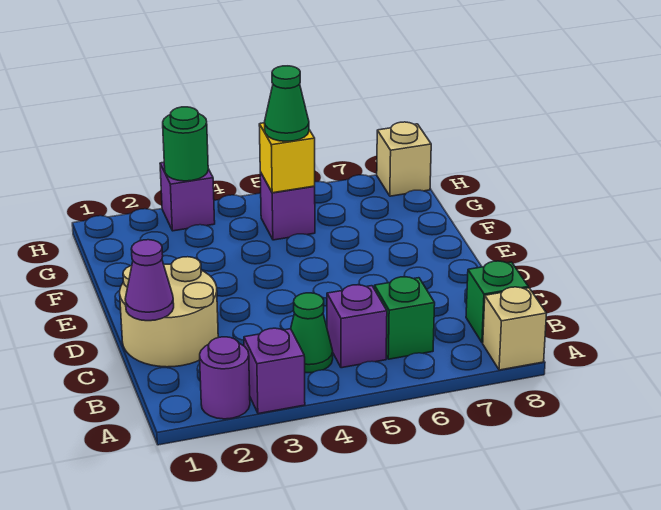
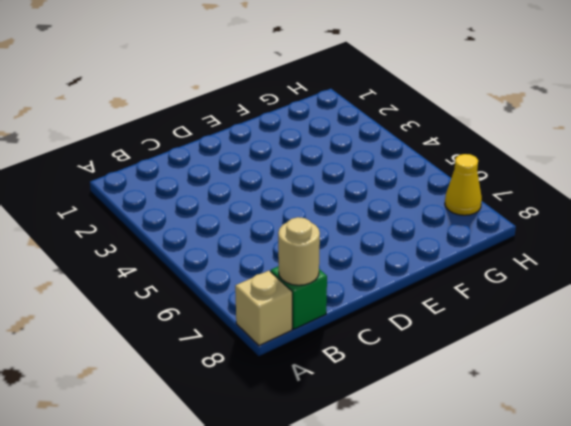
tan 1x1 round brick [278,217,320,285] -> none
yellow 1x1 cone [445,154,482,215] -> none
none -> purple 1x1 round brick [200,337,250,419]
none -> purple 1x1 brick [244,328,305,414]
none -> green 1x1 cone [291,293,333,373]

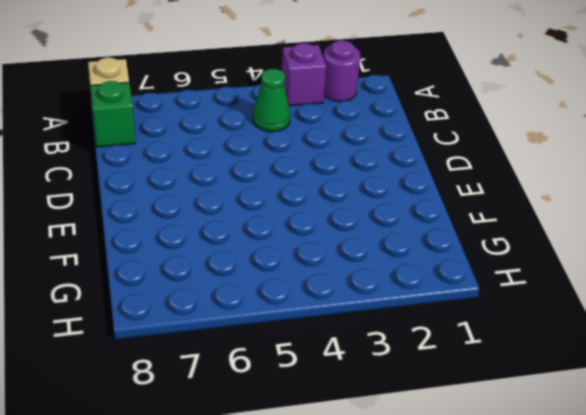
none -> purple 1x1 brick [327,285,387,368]
none -> green 1x1 brick [374,277,435,359]
none -> tan 2x2 round brick [120,257,218,367]

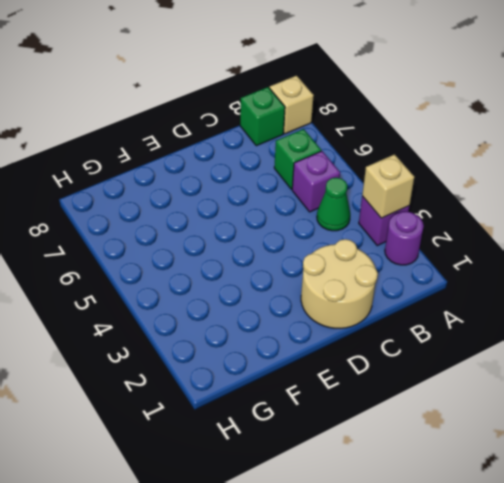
tan 1x1 brick [362,154,414,218] -> tan 1x1 brick moved to [377,122,431,196]
none -> purple 1x1 brick [260,172,315,240]
none -> purple 1x1 brick [160,162,215,231]
none -> purple 1x1 cone [125,240,174,321]

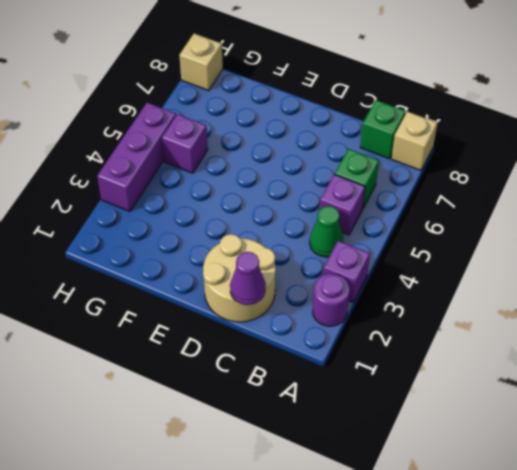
purple 1x3 brick [97,103,176,212] -> purple 1x1 brick [160,162,215,231]
none -> yellow 1x1 brick [259,123,315,193]
none -> green 1x1 round brick [163,107,208,181]
none -> green 1x1 cone [264,66,309,141]

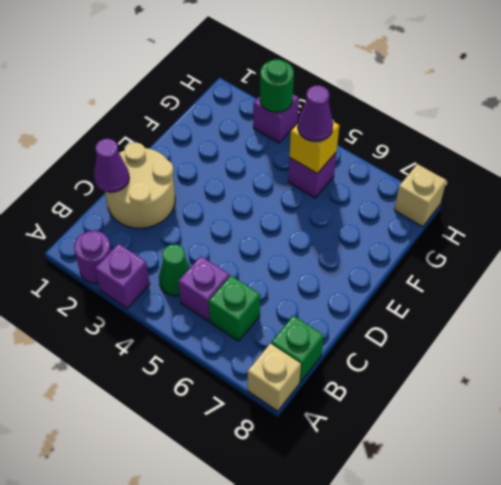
purple 1x1 cone [298,85,333,142] -> green 1x1 cone [264,66,309,141]

